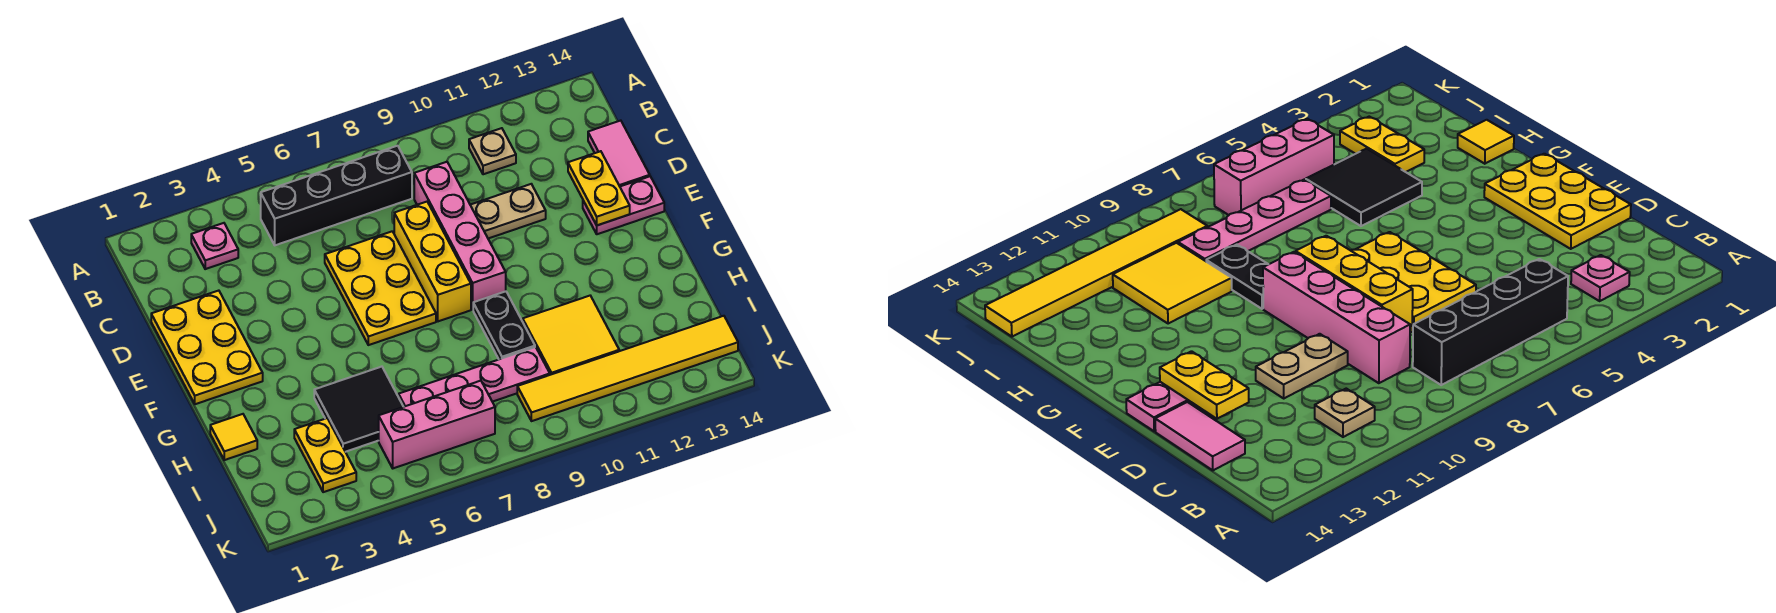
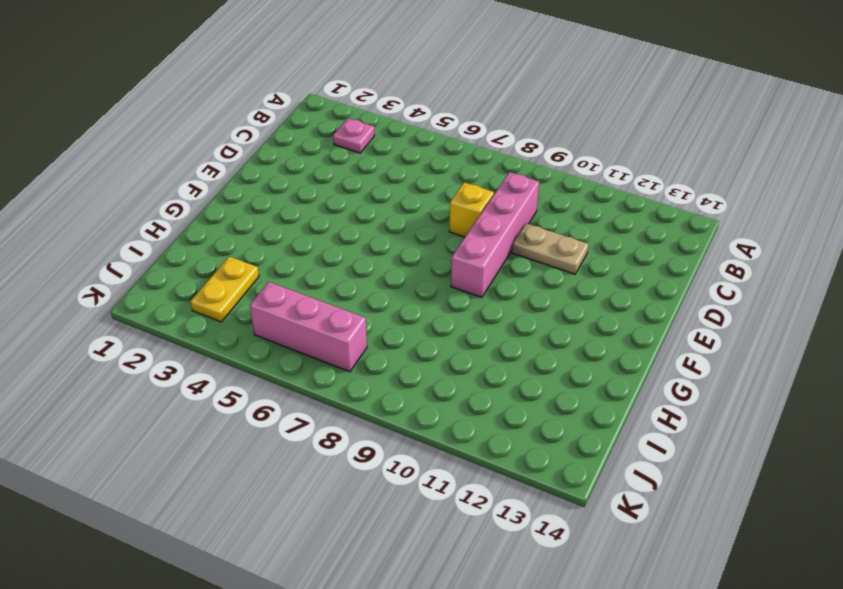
yellow 1x1 brick [449,182,494,237] -> yellow 1x3 brick [394,202,471,321]
none -> black 1x4 brick [261,146,412,245]
none -> tan 1x1 plate [469,128,516,174]
none -> pink 1x2 tile [588,121,650,186]

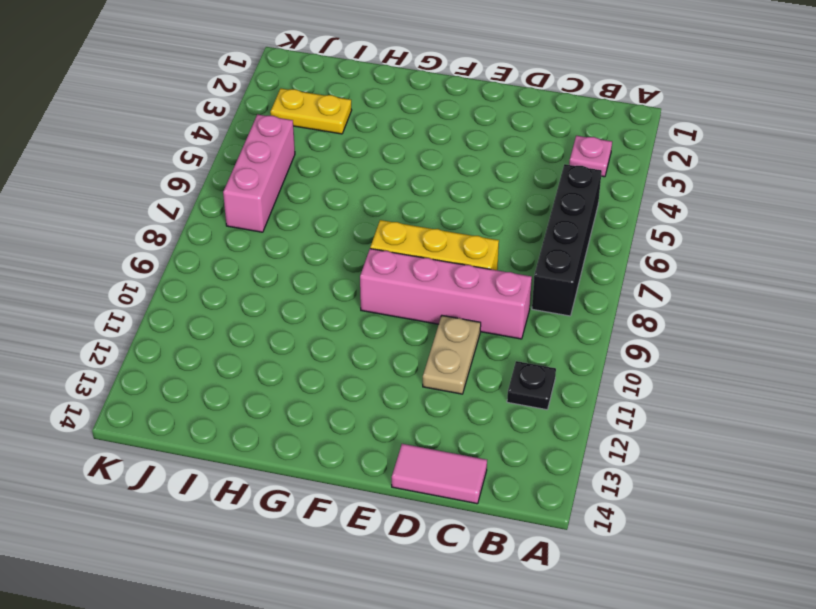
black 1x1 plate [507,361,556,410] -> tan 1x1 plate [469,128,516,174]
none -> yellow 2x3 plate [151,291,263,404]
none -> yellow 2x3 plate [325,231,436,345]
none -> pink 1x2 plate [583,176,664,234]

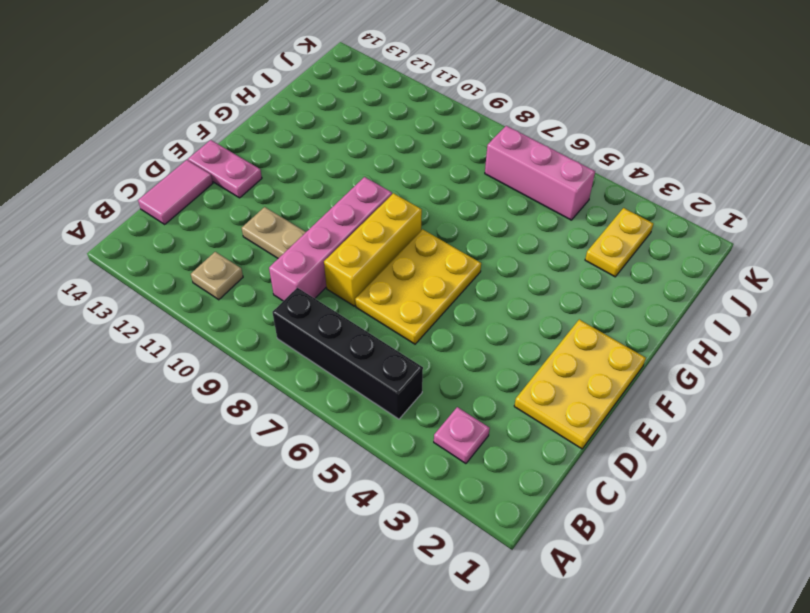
none -> black 1x2 plate [473,291,535,359]
none -> yellow 1x1 tile [210,414,257,460]
none -> black 2x2 tile [314,367,403,452]

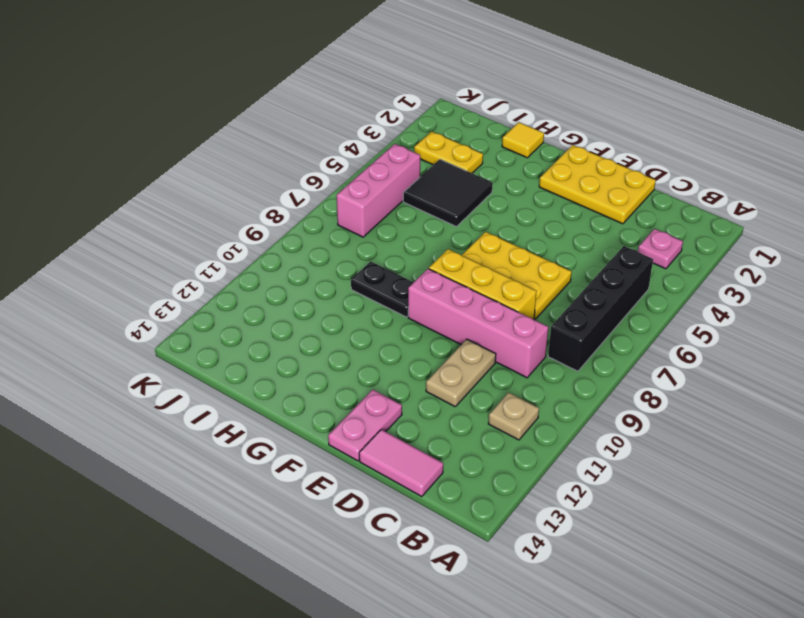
none -> yellow 2x2 tile [523,296,619,375]
none -> pink 1x4 plate [399,347,550,407]
none -> yellow 1x6 tile [517,316,738,421]

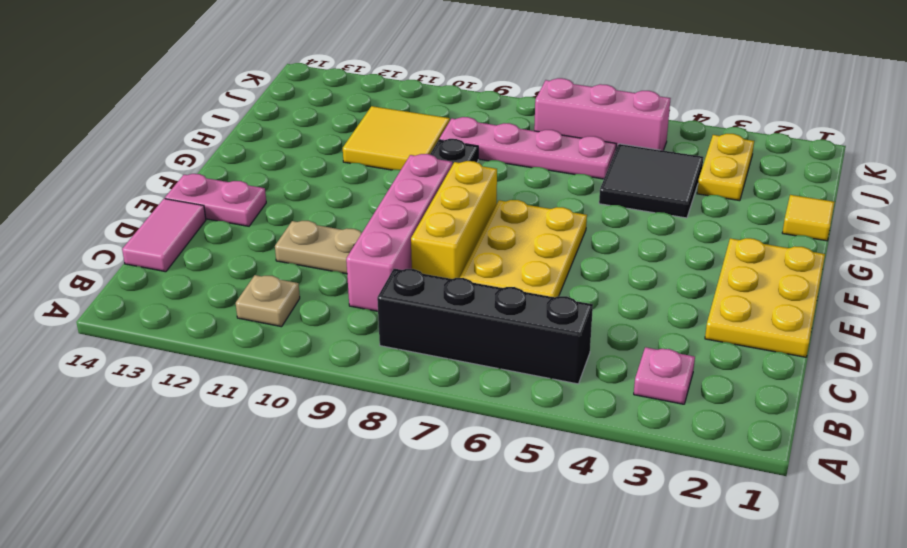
none -> yellow 1x6 tile [517,316,738,421]
none -> yellow 1x2 plate [568,151,630,225]

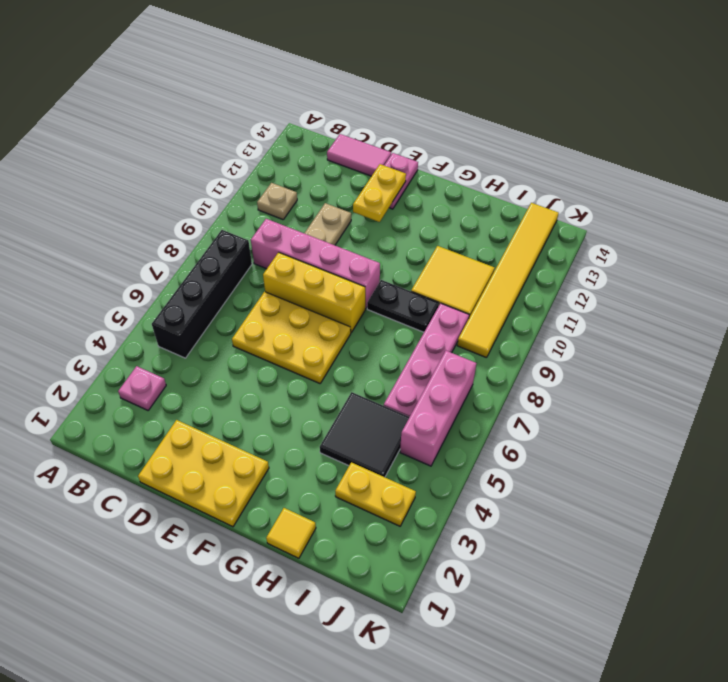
yellow 1x2 plate [353,164,406,222] -> yellow 1x2 plate turned to [568,151,630,225]

